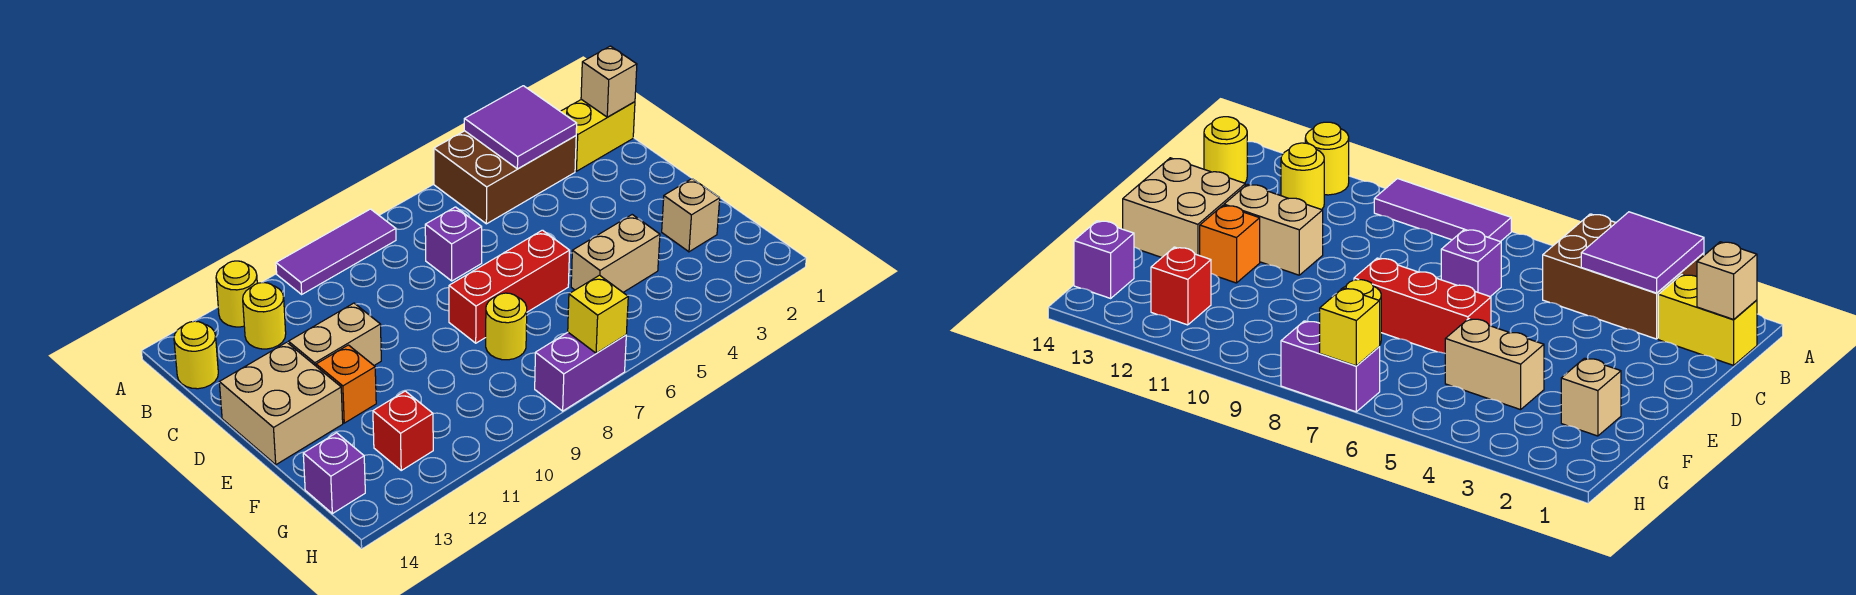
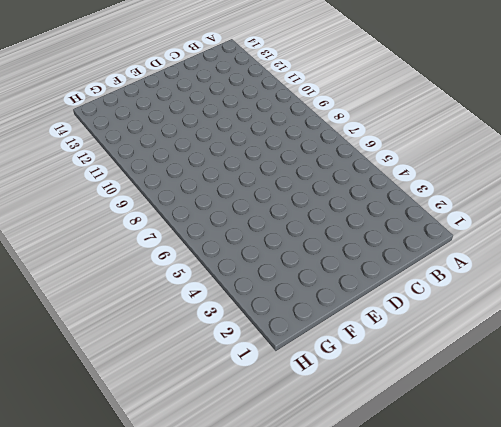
none -> brown 2x3 brick [434,131,576,224]
none -> purple 1x3 tile [276,209,396,294]
none -> yellow 1x1 round brick [216,261,257,327]

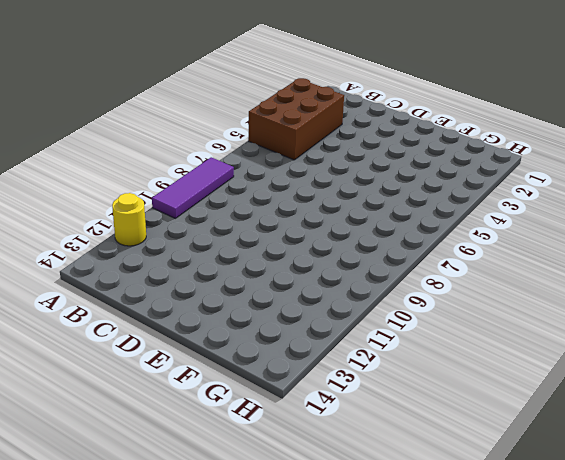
none -> yellow 1x2 brick [560,99,635,171]
none -> yellow 1x1 round brick [243,283,286,349]
none -> yellow 1x1 round brick [174,321,218,389]

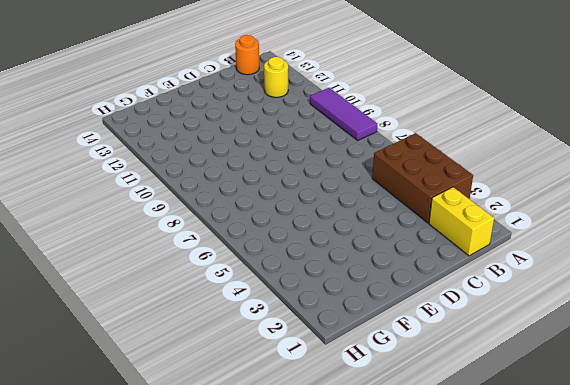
orange 1x1 round brick [235,35,259,75] -> yellow 1x1 round brick [174,321,218,389]
none -> yellow 1x1 round brick [216,261,257,327]
none -> purple 1x1 brick [425,207,482,281]
none -> tan 1x2 brick [288,303,381,366]

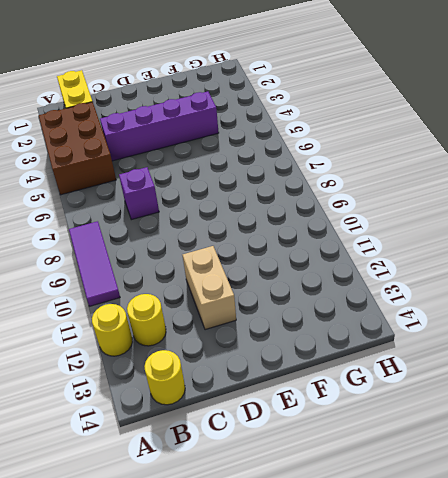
purple 1x4 brick [100,92,219,161] -> tan 1x2 brick [571,215,660,292]
none -> tan 2x2 brick [219,342,343,465]
none -> red 1x3 brick [449,230,570,343]
none -> orange 1x1 brick [316,345,376,423]

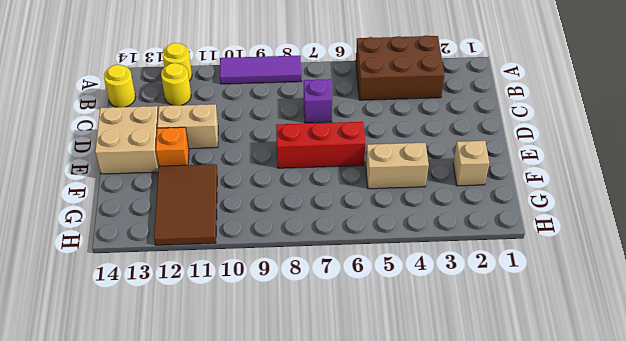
brown 2x3 tile [154,164,217,245] -> red 1x1 brick [373,391,433,470]
none -> yellow 1x2 brick [560,99,635,171]
none -> yellow 1x1 round brick [486,293,527,360]
none -> purple 1x1 brick [303,433,365,514]

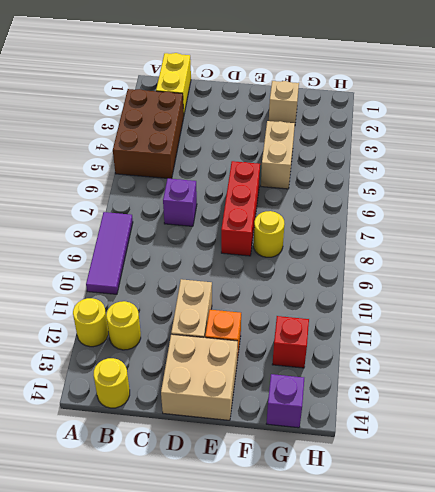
none -> purple 1x2 brick [535,332,626,411]
none -> purple 2x2 tile [464,86,577,169]
none -> tan 1x1 brick [581,46,637,117]

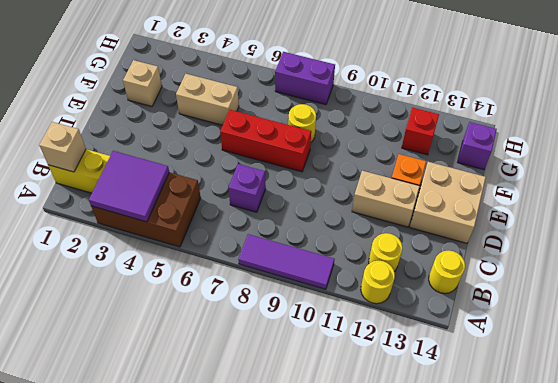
none -> yellow 1x1 brick [568,275,628,353]

